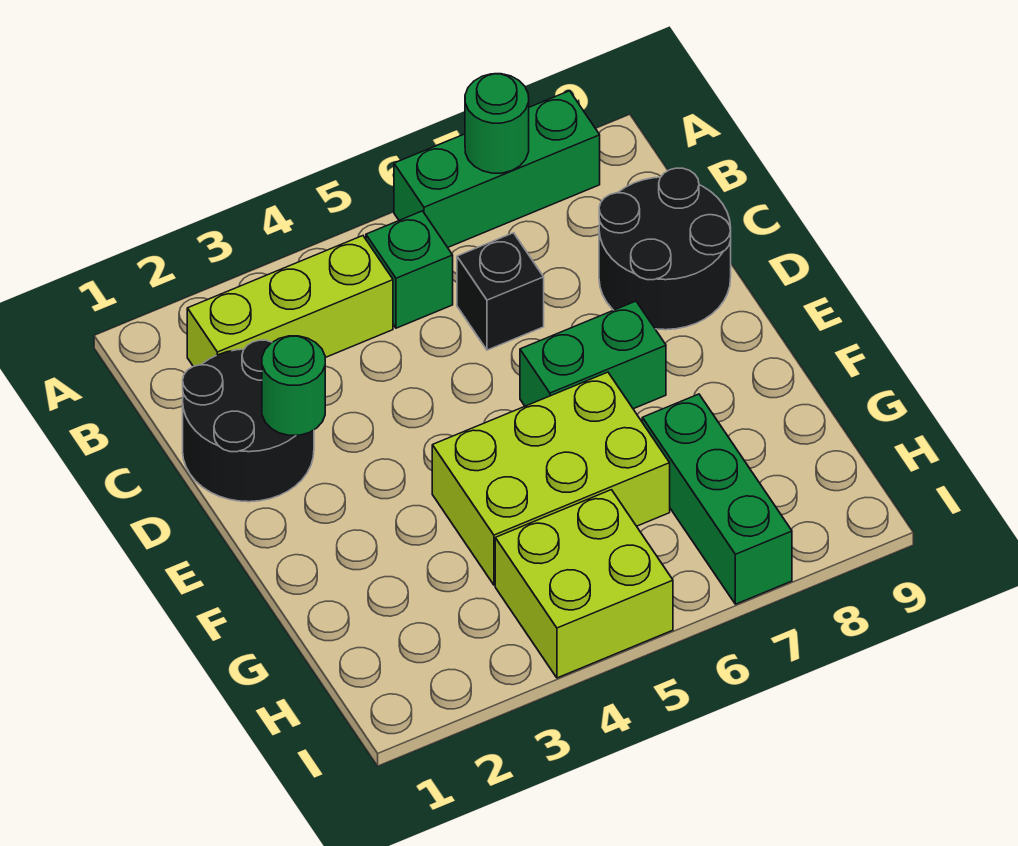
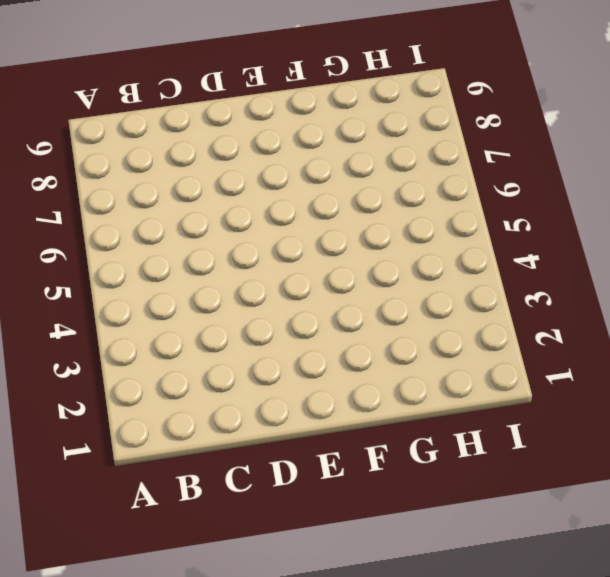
none -> green 1x3 brick [394,91,600,247]
none -> lime 1x3 brick [187,236,393,366]
none -> green 1x1 brick [366,211,453,328]

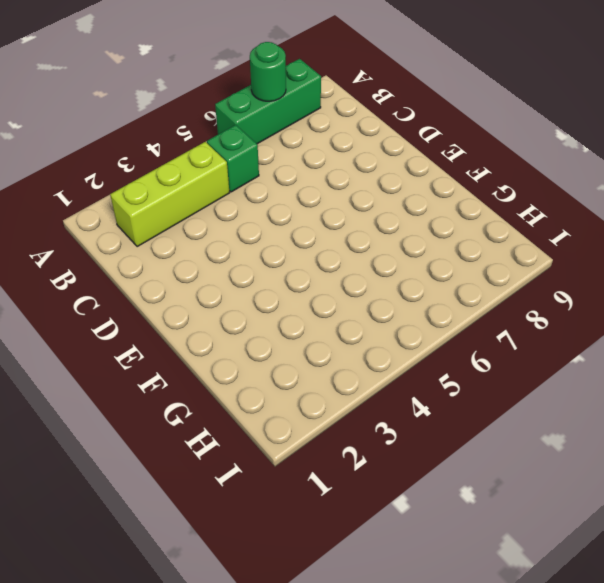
none -> black 2x2 round brick [183,340,314,502]
none -> black 1x1 brick [457,233,544,350]
none -> black 2x2 round brick [599,168,731,330]

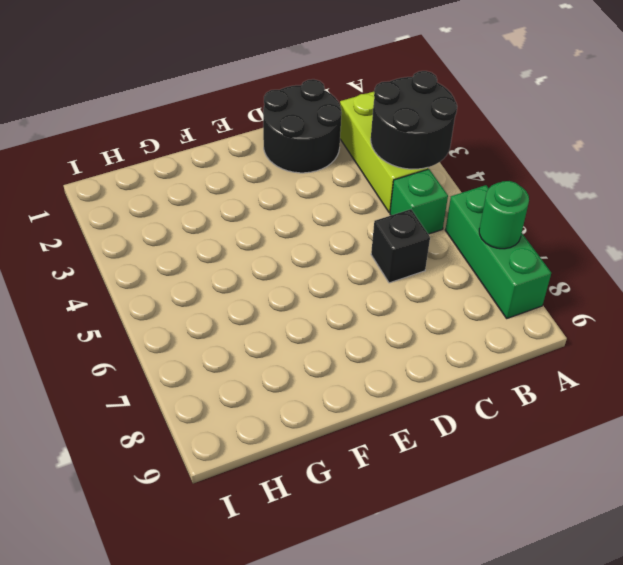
black 2x2 round brick [371,71,457,169] -> black 2x2 round brick moved to [599,168,731,330]
none -> green 1x2 brick [520,301,666,409]
none -> lime 2x3 brick [432,372,670,585]
none -> green 1x3 brick [642,394,792,604]

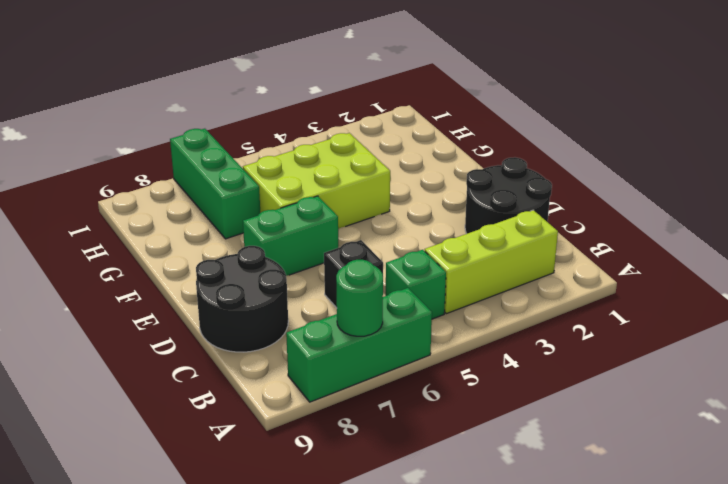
none -> lime 2x2 brick [495,490,673,678]
none -> green 1x1 round brick [262,336,325,435]

